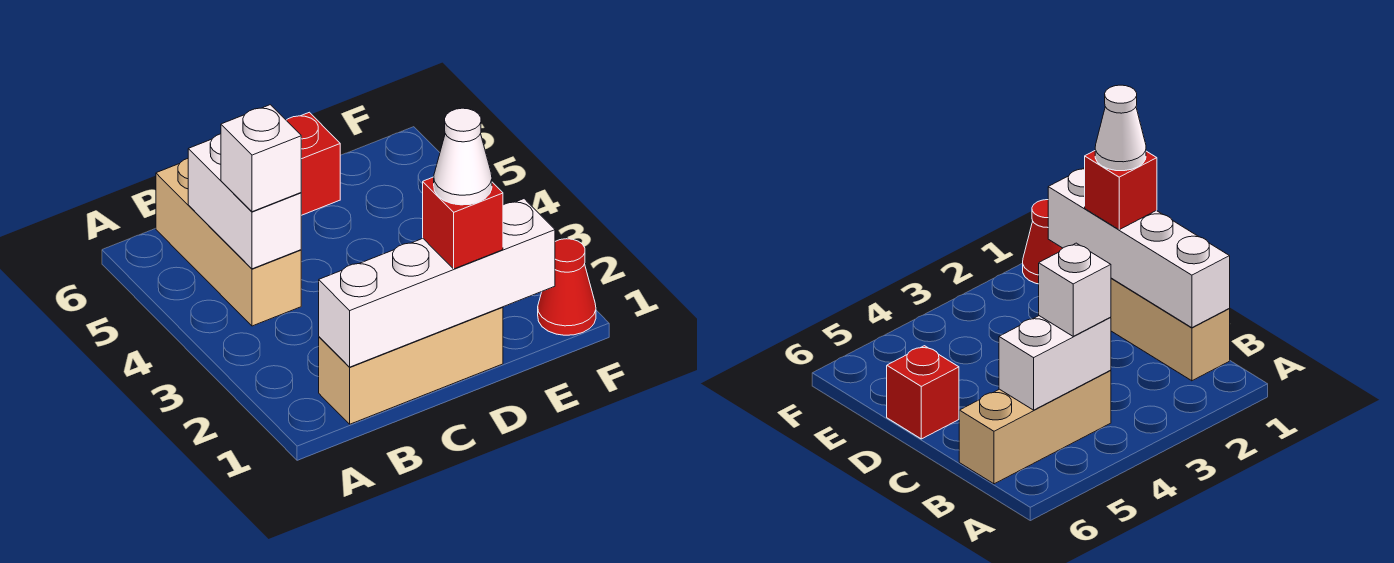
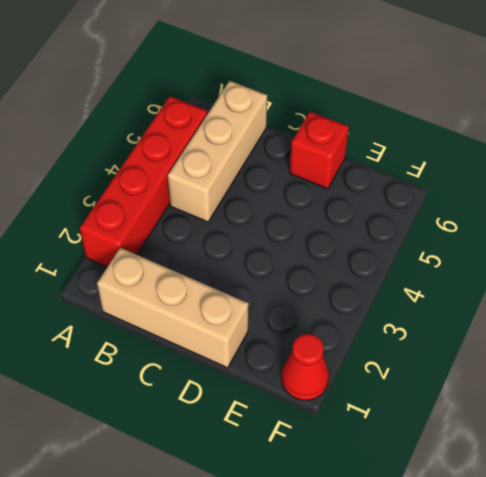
red 1x4 brick [80,96,207,267] -> none
none -> white 1x4 brick [319,199,555,367]
none -> white 1x2 brick [188,134,301,269]

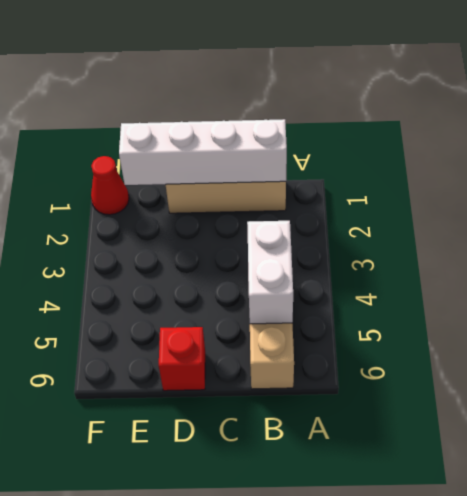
none -> white 1x1 brick [221,105,301,212]
none -> red 1x1 brick [423,177,503,269]

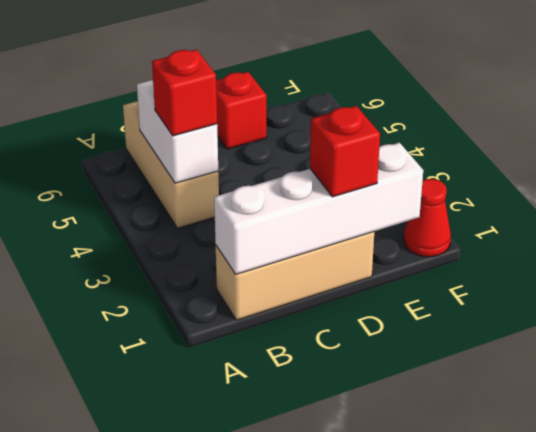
red 1x1 brick [152,49,217,136] -> white 1x1 brick [221,105,301,212]
none -> white 1x1 cone [434,108,492,205]

